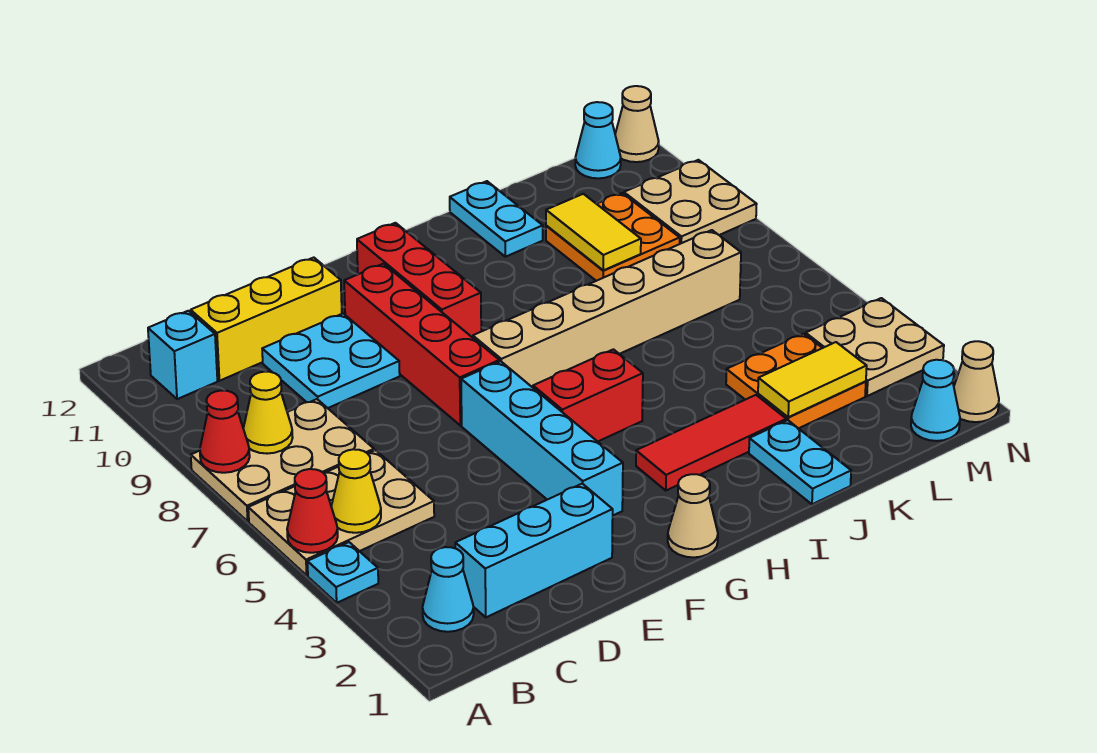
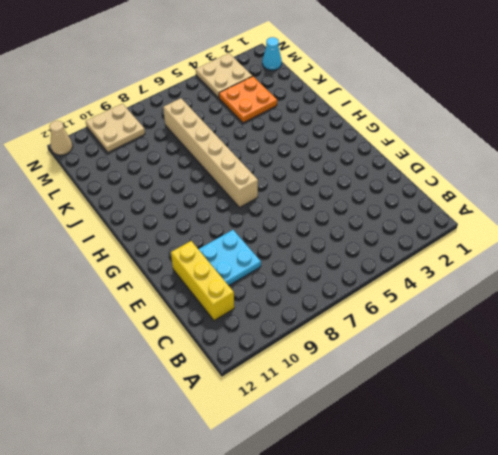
none -> cyan 1x1 plate [307,542,378,603]
none -> tan 2x3 plate [248,450,434,575]
none -> tan 2x3 plate [191,399,374,521]
none -> cyan 1x1 cone [422,547,474,632]

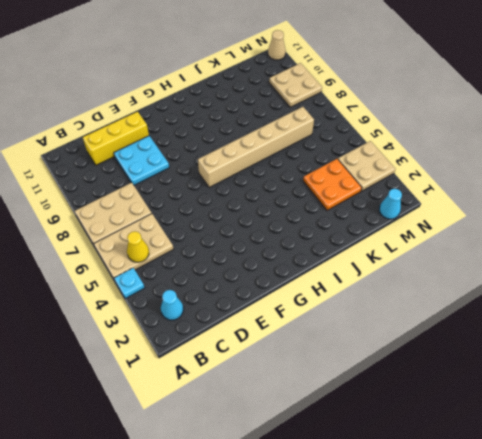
none -> cyan 1x1 brick [148,311,217,399]
none -> cyan 1x3 brick [455,484,613,617]
none -> cyan 1x4 brick [461,361,623,515]
none -> red 1x4 brick [344,264,499,425]

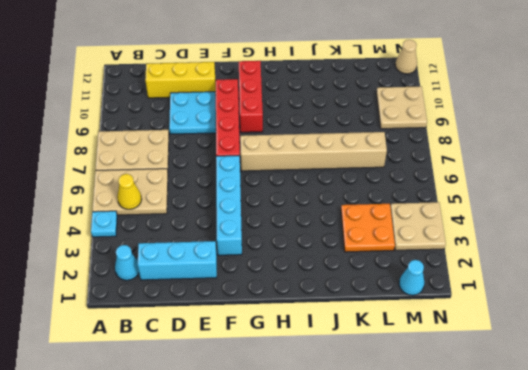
none -> cyan 1x1 brick [148,311,217,399]
none -> tan 1x1 cone [668,474,718,557]
none -> red 1x2 brick [533,349,643,442]
none -> red 1x3 tile [636,395,786,490]

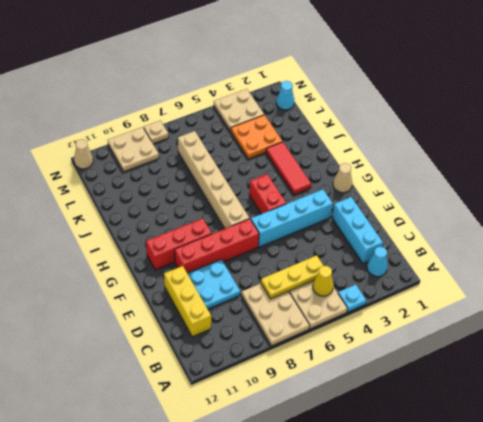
yellow 1x3 plate [261,255,324,299] -> none
tan 1x1 plate [144,120,169,144] -> none
none -> cyan 1x1 brick [148,311,217,399]
none -> cyan 1x2 plate [749,420,851,504]
none -> cyan 1x2 plate [450,181,543,257]
none -> orange 2x2 plate [546,193,680,281]

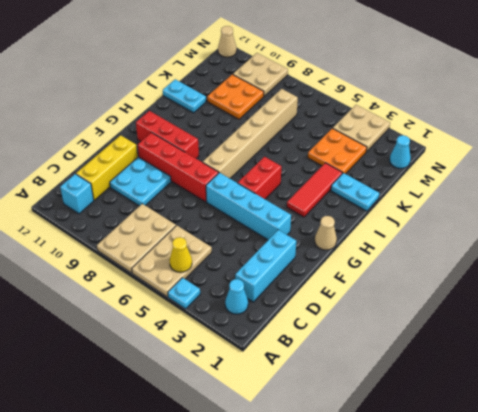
none -> cyan 1x1 cone [575,102,621,178]
none -> tan 1x1 cone [954,341,999,422]
none -> red 1x1 cone [287,469,338,553]
none -> red 1x1 cone [200,390,250,473]

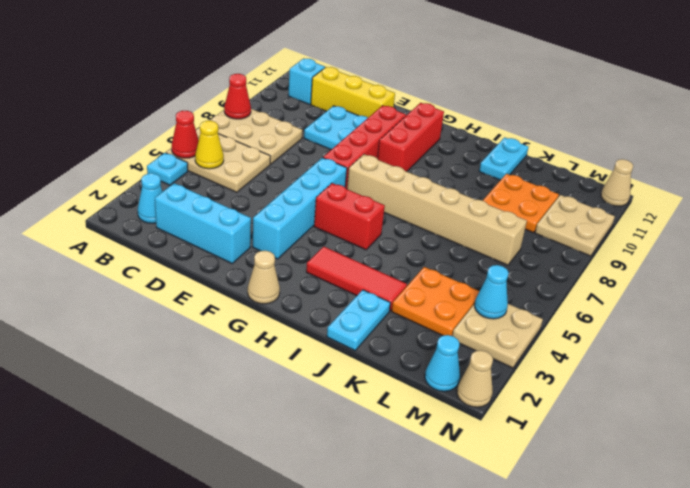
cyan 1x1 cone [475,265,509,319] -> cyan 1x1 cone moved to [575,102,621,178]
none -> yellow 1x1 cone [243,372,293,454]
none -> yellow 1x2 tile [758,342,867,417]
none -> yellow 1x2 tile [546,194,641,270]

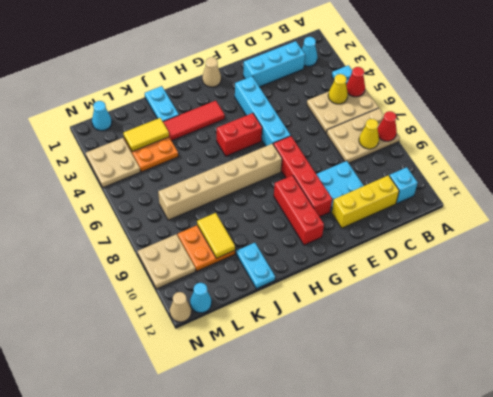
none -> tan 1x1 cone [954,341,999,422]

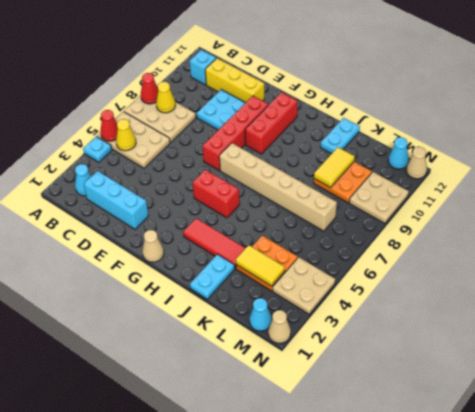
none -> cyan 1x4 brick [461,361,623,515]

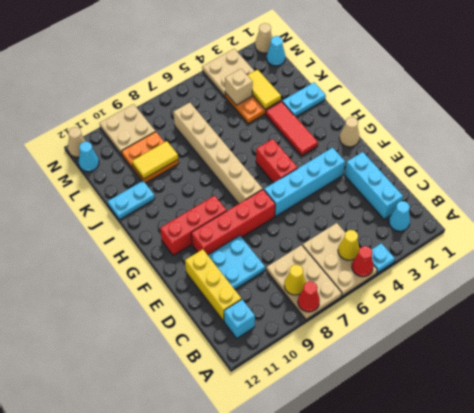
tan 1x1 brick [225,69,253,105] -> none

